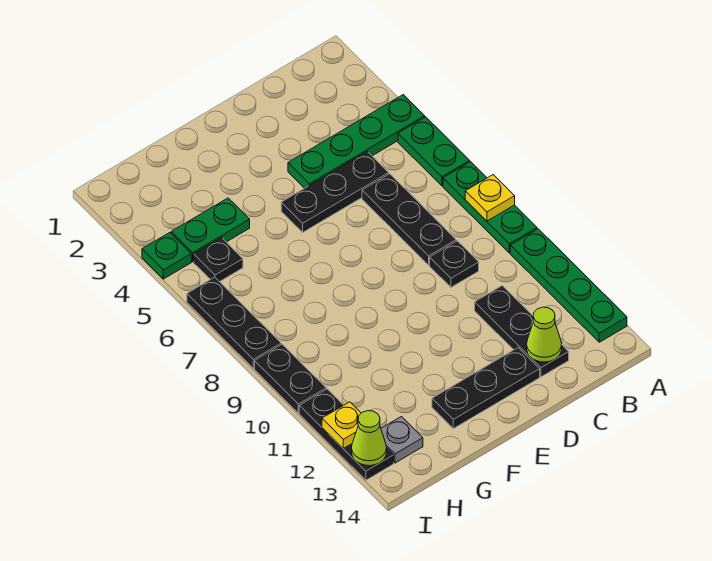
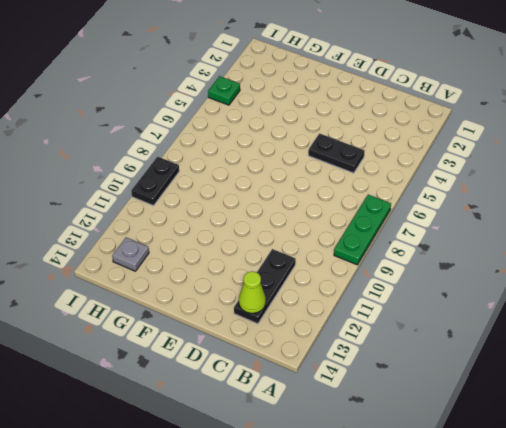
black 1x2 plate [308,133,365,173] -> black 1x3 plate [281,151,389,232]
none -> green 1x4 plate [288,95,425,188]
none -> green 1x2 plate [398,117,470,186]
none -> green 1x4 plate [510,229,627,342]

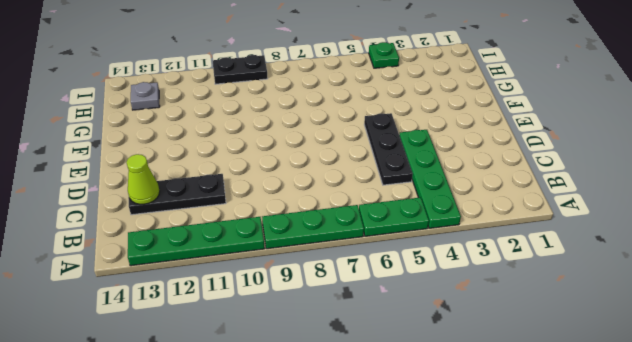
none -> black 1x3 plate [362,174,456,265]
none -> black 1x1 plate [430,241,479,287]
none -> black 1x3 plate [432,348,540,429]

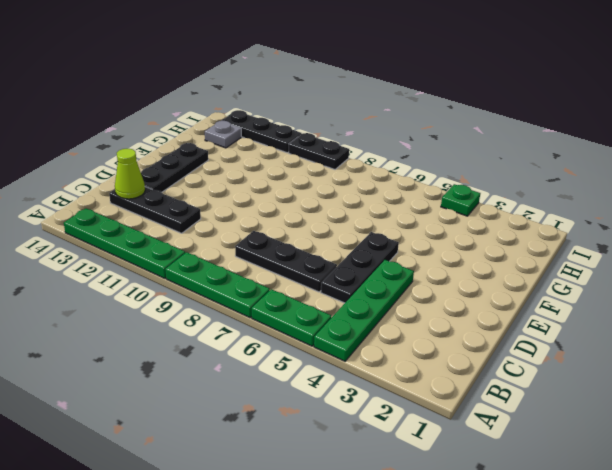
none -> black 1x1 plate [430,241,479,287]
none -> green 1x2 plate [171,198,250,262]
none -> black 1x1 plate [194,238,243,282]

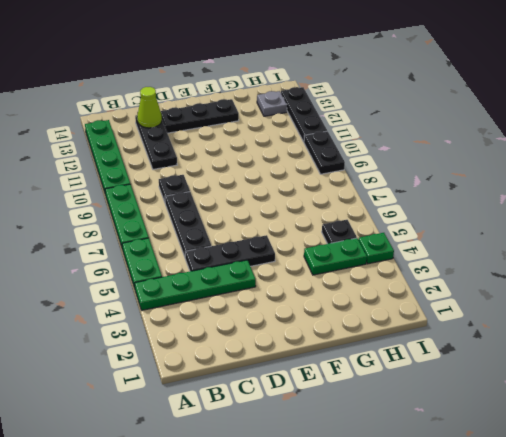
none -> black 1x3 plate [187,277,281,368]
none -> yellow 1x1 plate [465,175,515,221]
none -> yellow 1x1 plate [322,402,361,448]

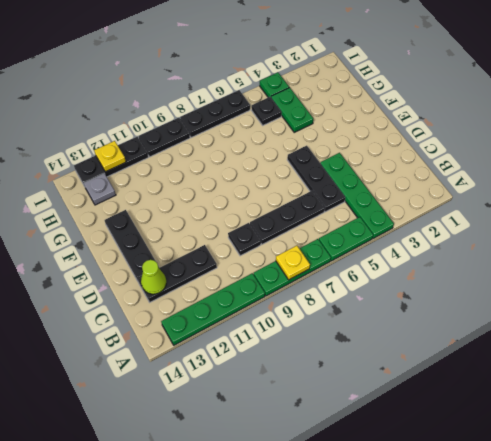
none -> lime 1x1 cone [352,411,387,466]

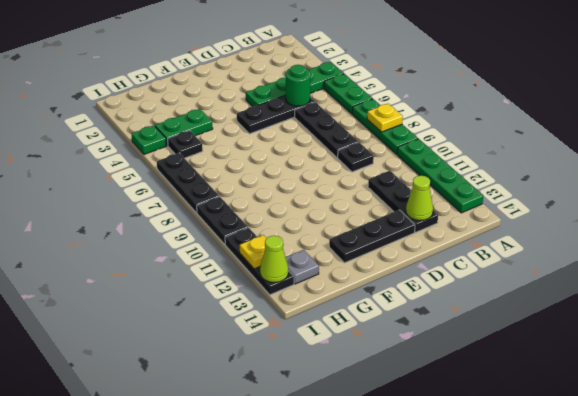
green 1x1 round brick [286,65,311,106] -> none

